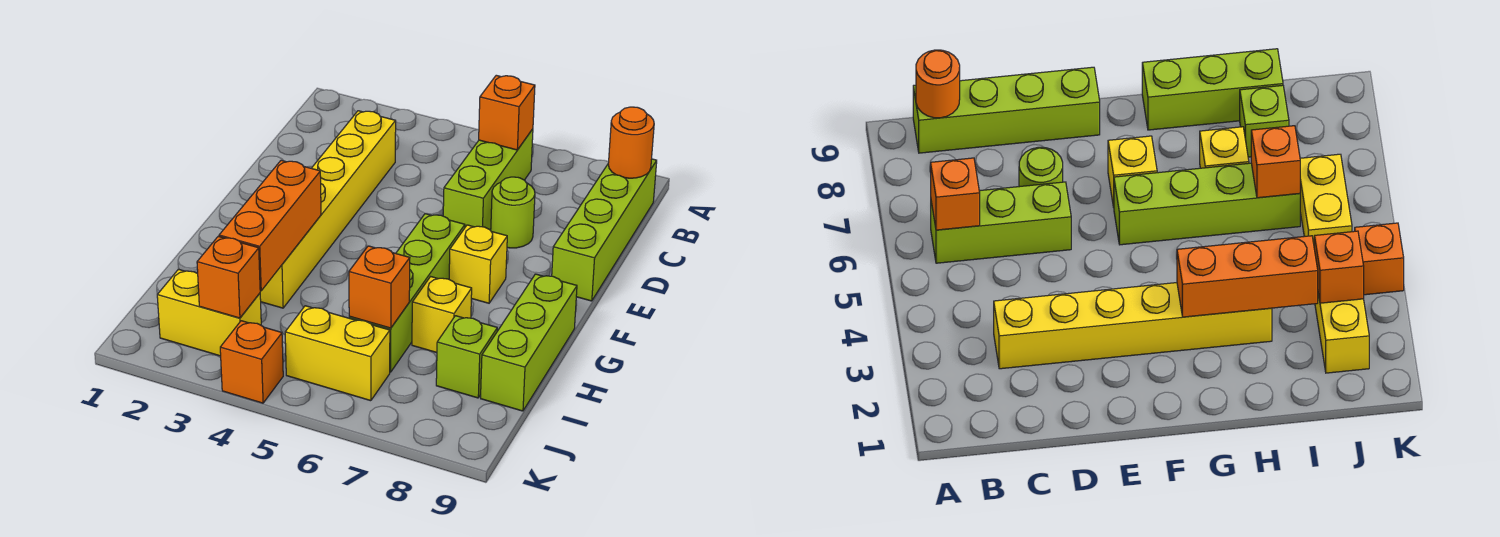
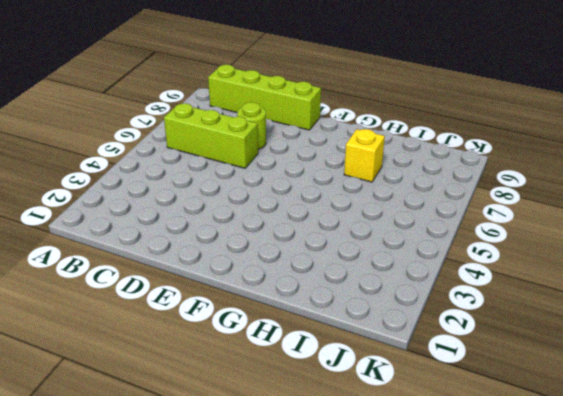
none -> yellow 1x6 brick [260,111,396,308]
none -> lime 1x4 brick [349,214,465,372]
none -> yellow 1x1 brick [449,225,507,303]

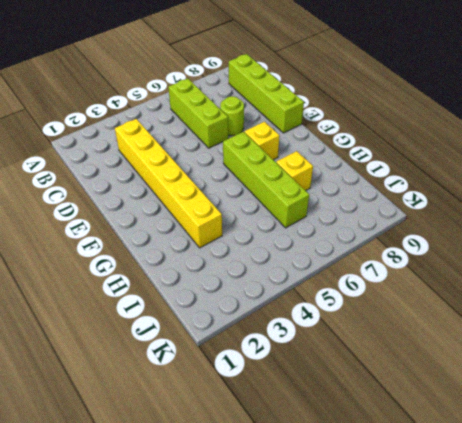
none -> lime 1x3 brick [481,274,577,411]
none -> lime 1x1 brick [436,316,497,398]
none -> yellow 1x2 brick [157,269,261,356]

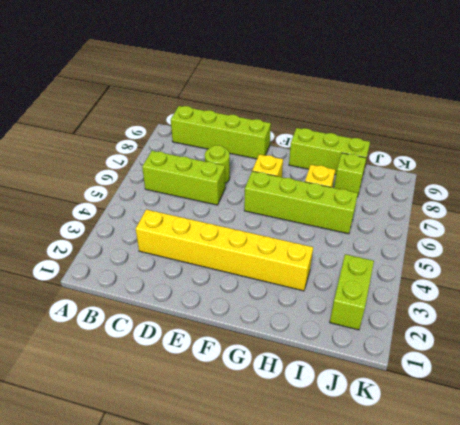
lime 1x2 brick [330,254,374,330] -> yellow 1x2 brick [157,269,261,356]
none -> yellow 1x2 brick [285,306,390,401]
none -> orange 1x1 brick [220,321,283,403]
none -> orange 1x1 brick [479,75,535,150]

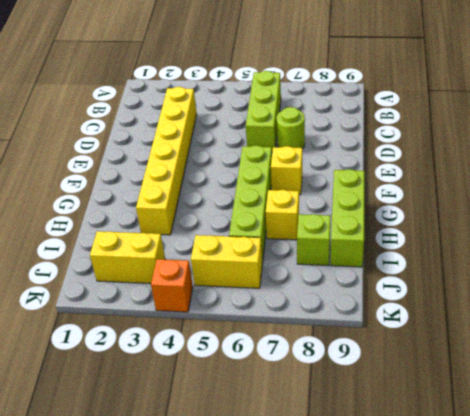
none -> lime 1x4 brick [552,159,657,301]
none -> orange 1x1 brick [479,75,535,150]
none -> orange 1x1 round brick [608,107,654,178]

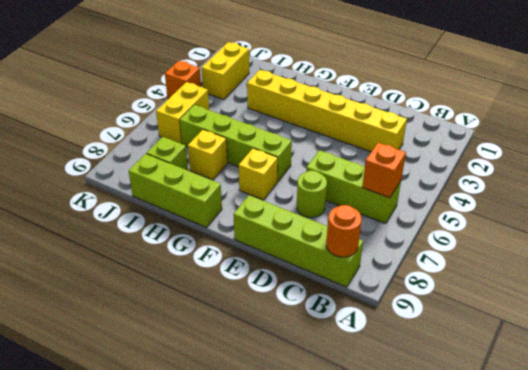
none -> orange 1x3 brick [219,160,321,291]
none -> orange 1x1 brick [349,246,410,328]
none -> orange 1x1 brick [197,236,260,318]

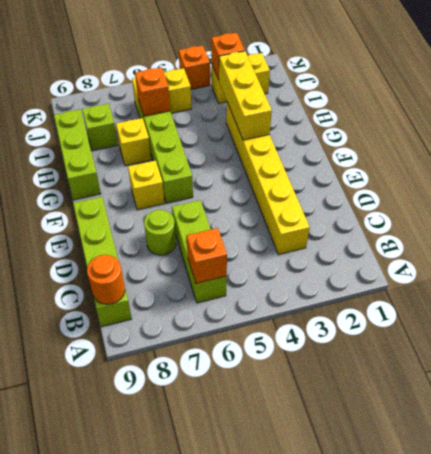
yellow 1x3 brick [219,51,272,140] -> orange 1x3 brick [219,160,321,291]

